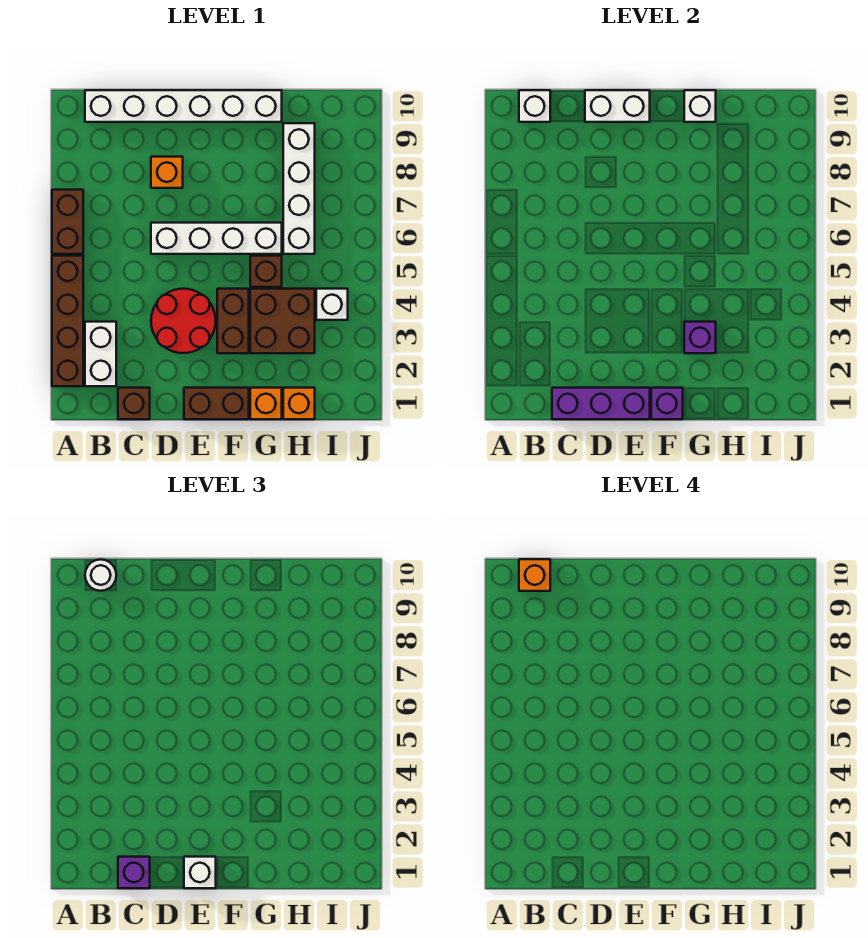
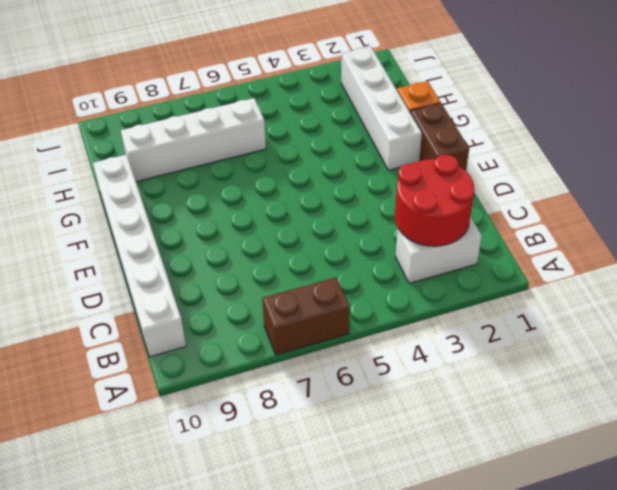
red 2x2 round brick [395,154,475,246] -> red 2x2 round brick moved to [151,289,216,353]
white 1x4 brick [341,47,422,170] -> white 1x4 brick moved to [151,223,282,254]
none -> brown 1x4 brick [52,256,83,386]
none -> brown 1x1 brick [118,388,150,419]
none -> orange 1x1 brick [151,157,183,188]

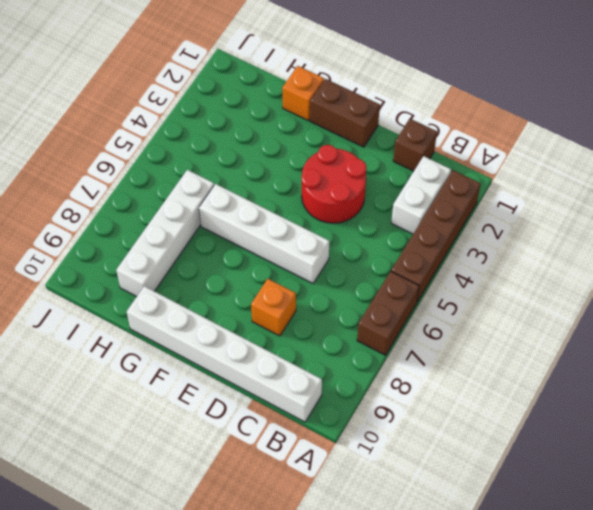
none -> brown 1x2 brick [217,289,249,353]
none -> brown 2x2 brick [250,289,315,353]
none -> brown 1x1 brick [250,256,282,287]

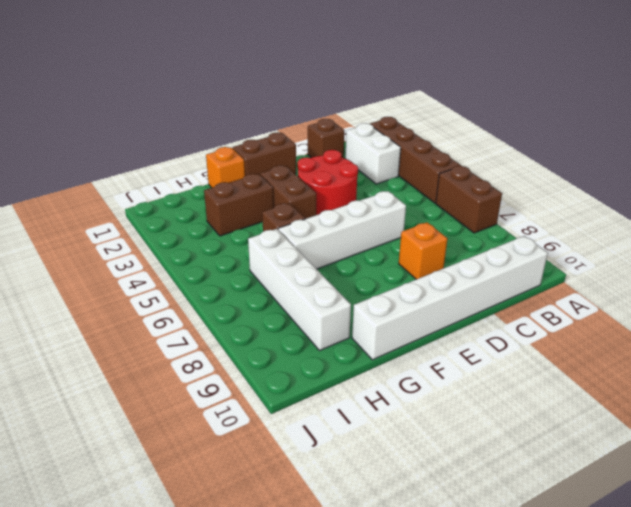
brown 1x2 brick [204,174,274,236] -> brown 2x2 brick [250,289,315,353]
none -> orange 1x1 brick [283,388,315,419]
none -> white 1x1 brick [316,289,348,320]
none -> white 1x1 brick [519,90,550,122]

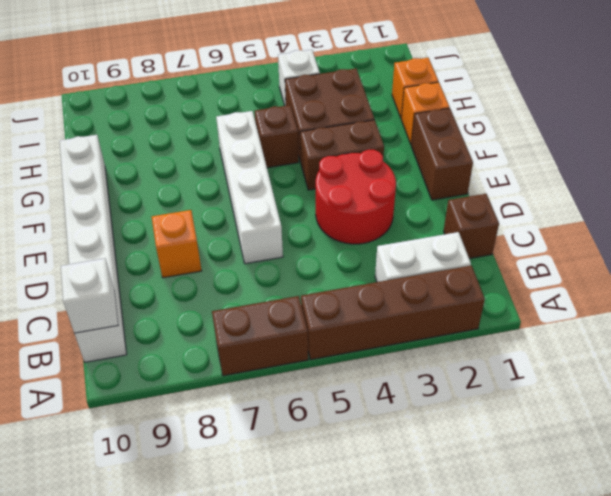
none -> white 1x4 brick [283,123,315,254]
none -> purple 1x3 brick [552,388,650,419]
none -> white 1x2 brick [585,90,650,122]

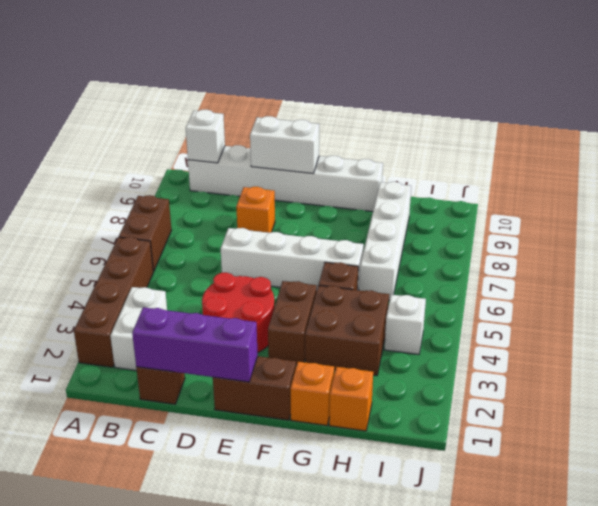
none -> purple 1x1 brick [651,388,683,419]
none -> purple 1x1 brick [684,322,716,353]
none -> white 1x1 brick [684,90,716,122]

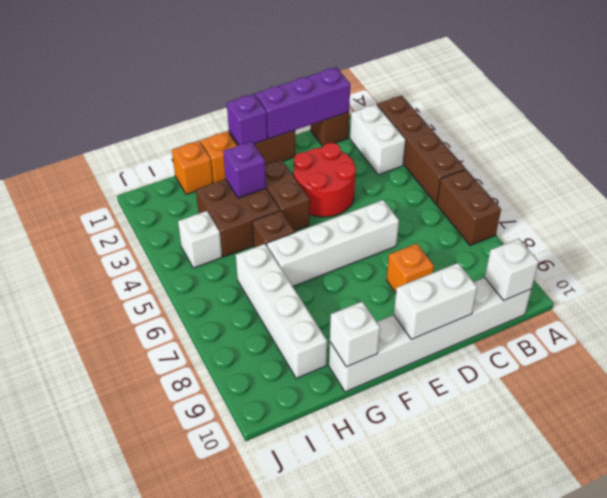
none -> white 1x1 round brick [85,559,116,591]
none -> purple 1x1 brick [118,857,150,888]
none -> white 1x1 brick [184,857,216,888]

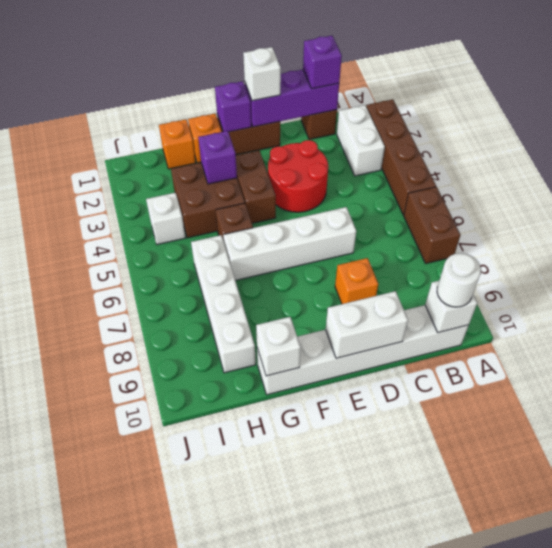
none -> orange 1x1 brick [519,559,550,591]

